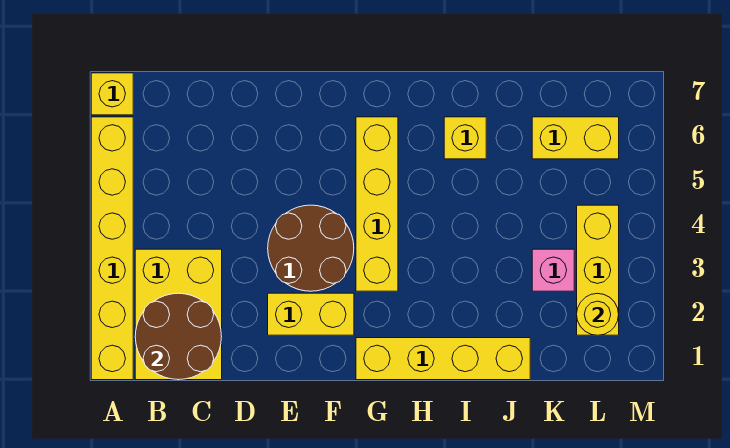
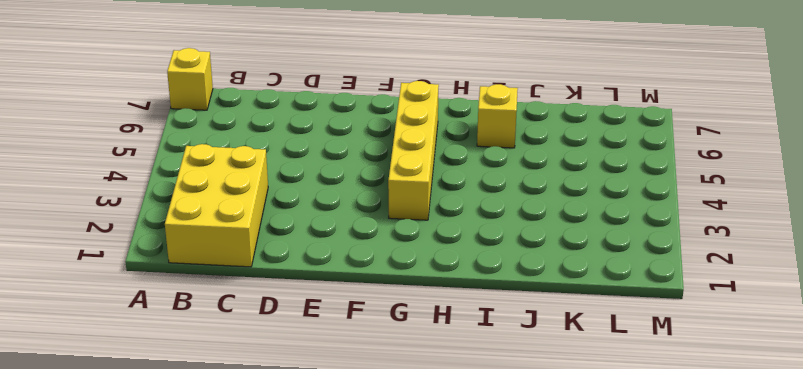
none -> yellow 1x6 brick [91,117,133,380]
none -> yellow 1x2 brick [268,293,354,335]
none -> brown 2x2 round brick [268,205,354,291]

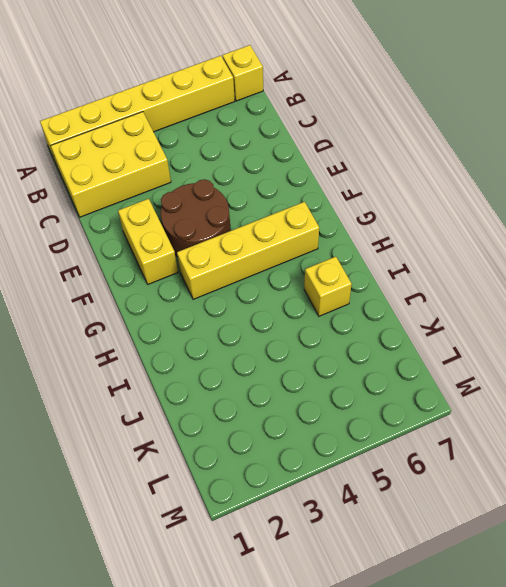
none -> yellow 1x4 brick [356,338,530,380]
none -> pink 1x1 brick [532,249,574,291]
none -> yellow 1x2 brick [532,117,619,159]

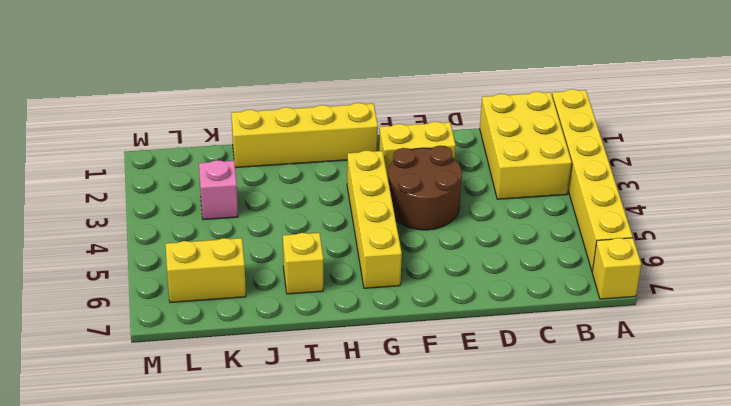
none -> yellow 1x3 brick [577,205,619,335]
none -> brown 2x2 round brick [135,293,222,380]
none -> yellow 1x1 round brick [577,293,619,335]

